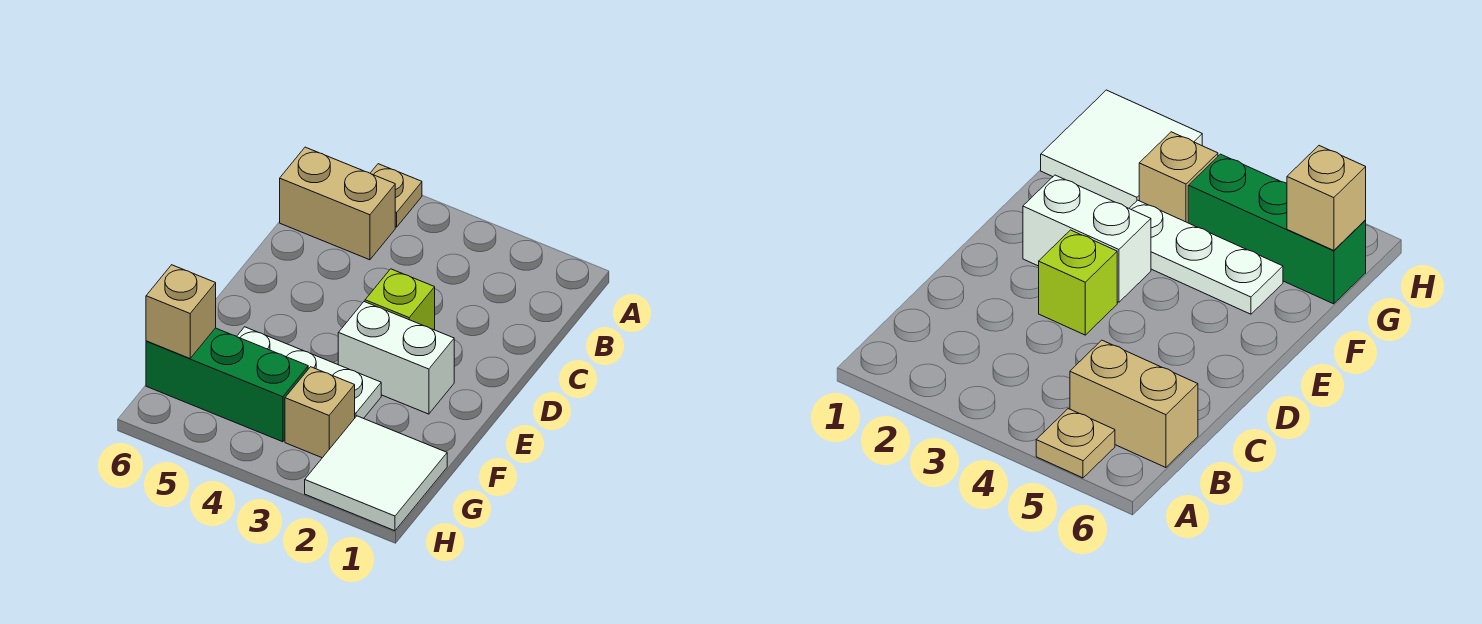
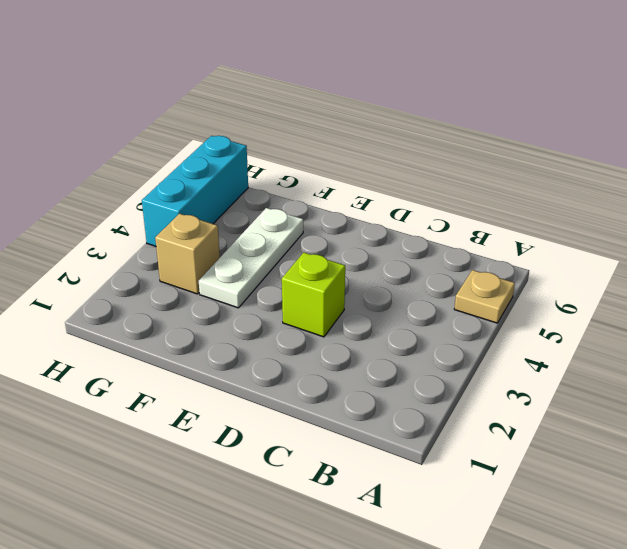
cyan 1x3 brick [142,136,248,246] -> none
none -> tan 1x2 brick [280,147,395,260]
none -> white 1x2 brick [338,302,454,414]

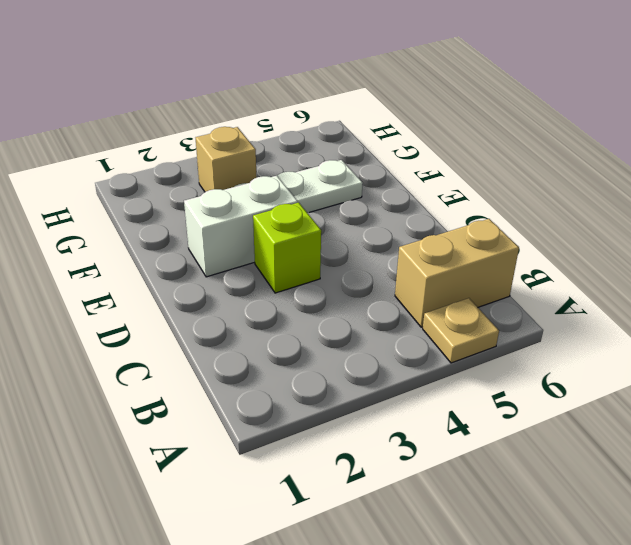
none -> white 2x2 tile [305,416,447,531]
none -> green 1x3 brick [146,328,308,442]

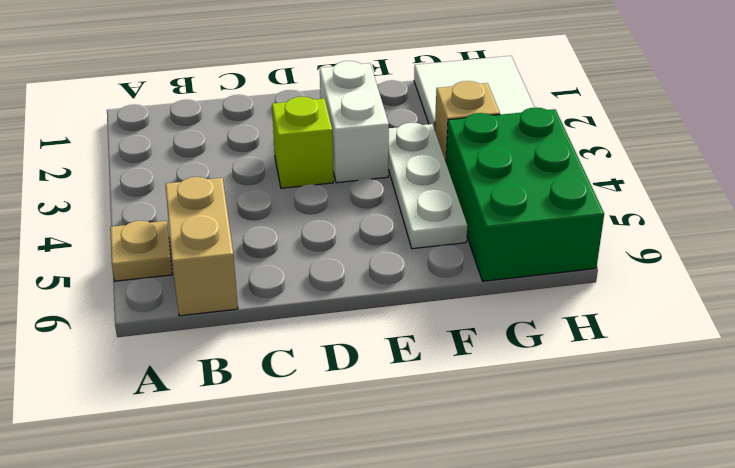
green 2x3 brick [446,107,604,281] -> green 1x3 brick [146,328,308,442]
none -> tan 1x1 brick [146,265,216,358]

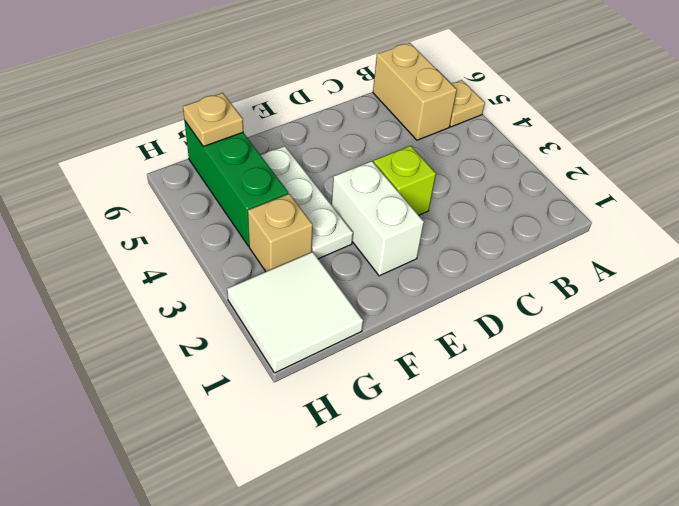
tan 1x1 plate [183,93,243,147] -> tan 1x1 brick [146,265,216,358]

